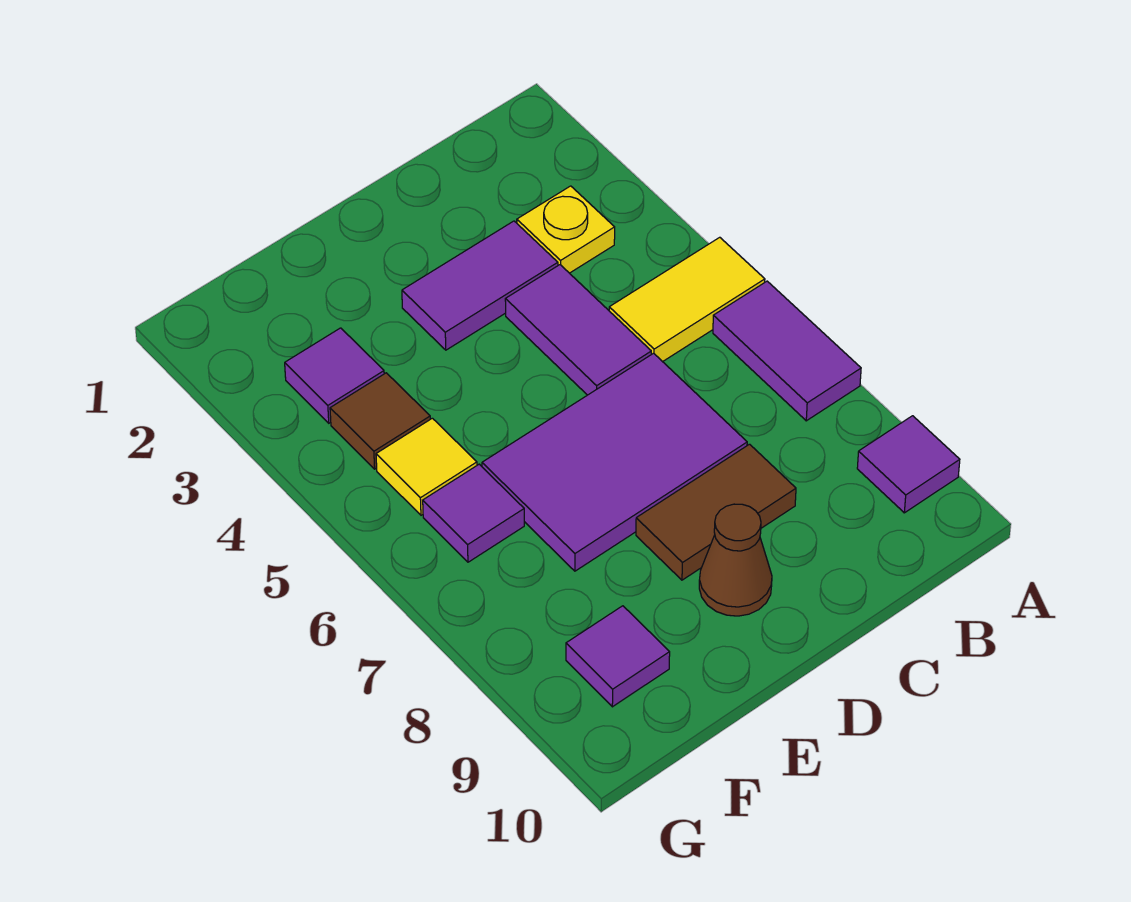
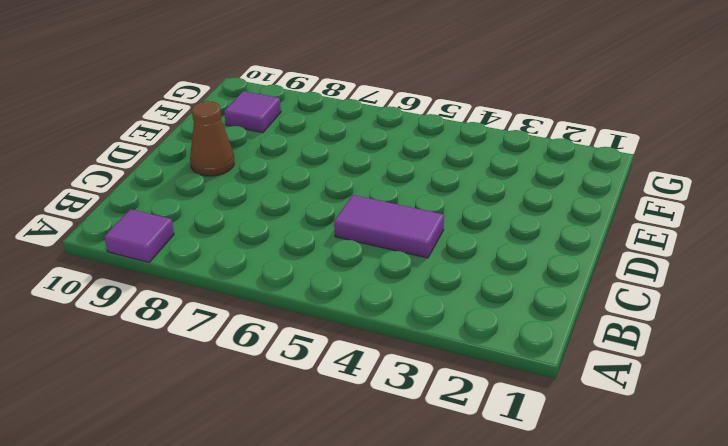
none -> yellow 1x2 tile [609,237,765,362]
none -> purple 1x2 tile [713,281,861,421]
none -> yellow 1x1 plate [517,186,615,273]

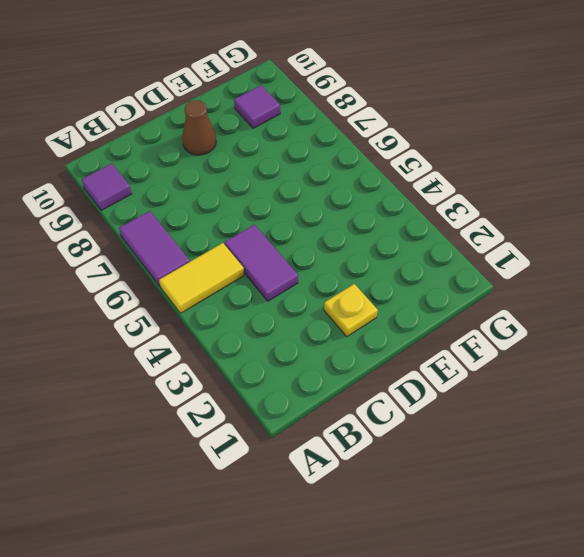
yellow 1x1 plate [324,284,378,337] -> yellow 1x1 plate moved to [517,186,615,273]
none -> purple 1x2 tile [402,221,558,350]
none -> purple 2x3 tile [482,353,747,571]
none -> brown 1x2 tile [636,444,796,580]

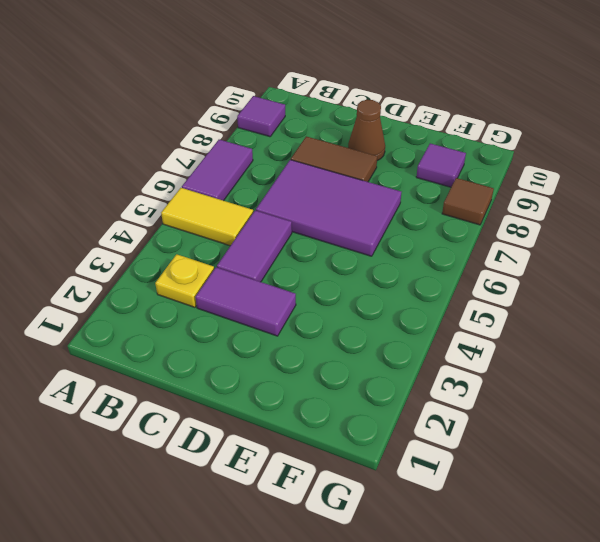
brown 1x1 tile [442,178,494,225] -> brown 1x1 tile moved to [330,373,430,469]
none -> purple 1x1 tile [285,328,384,423]
none -> yellow 1x1 tile [376,418,477,515]
none -> purple 1x1 tile [423,464,524,562]

